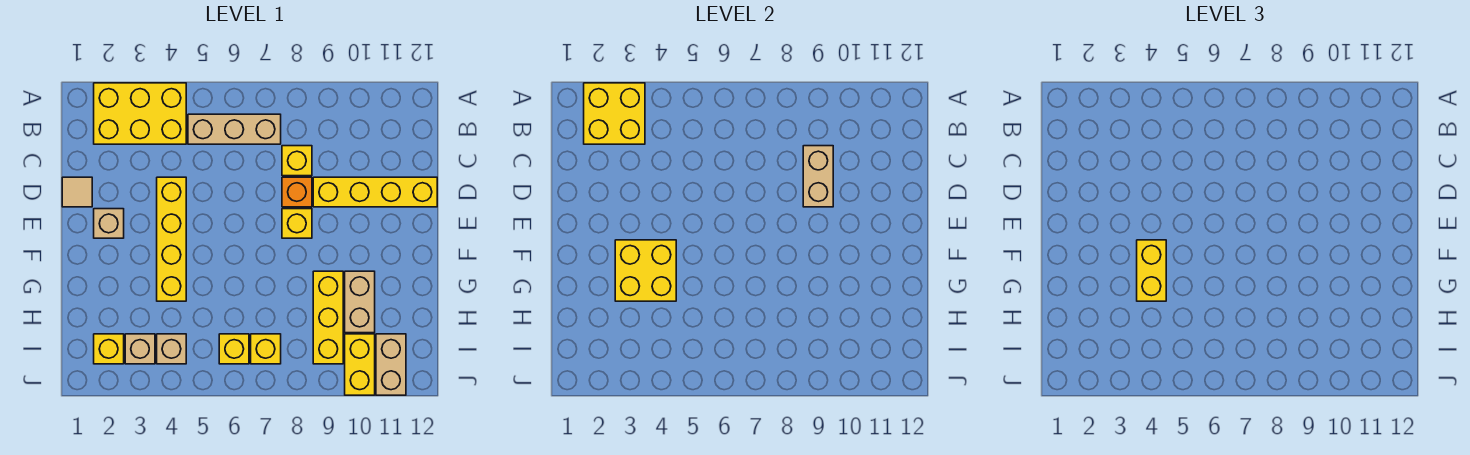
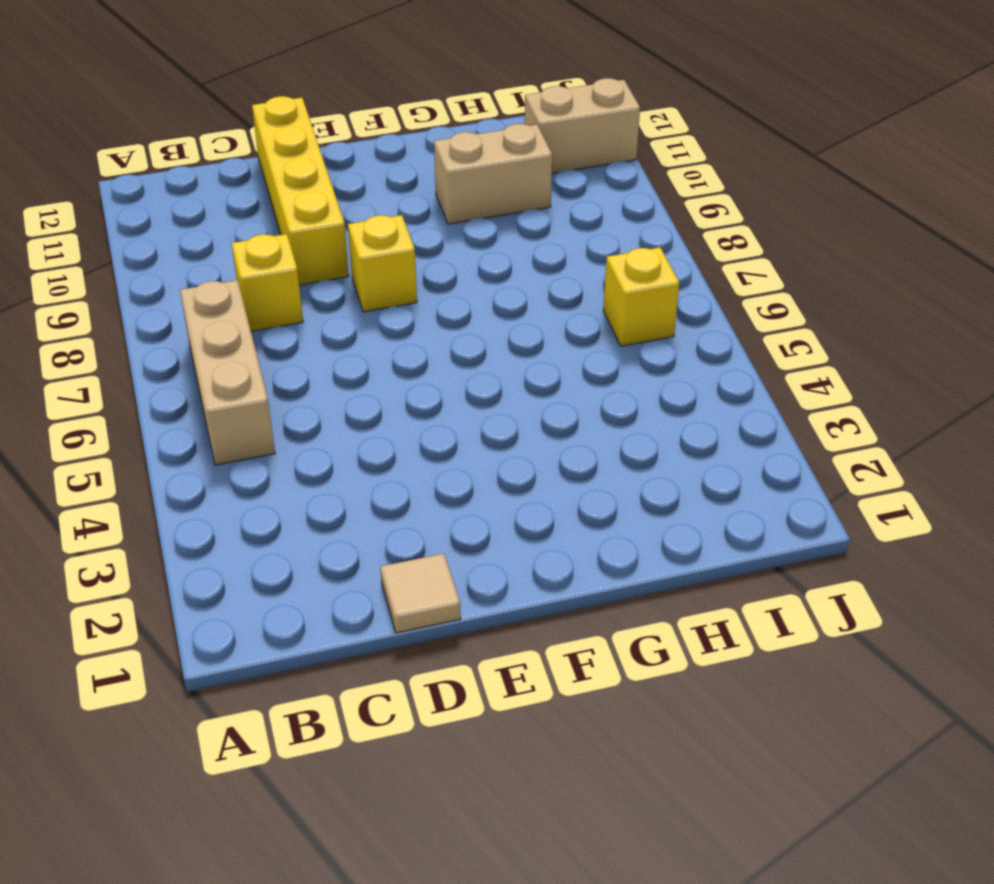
none -> yellow 2x3 brick [94,83,186,144]
none -> yellow 1x4 brick [157,177,186,301]
none -> orange 1x1 brick [282,177,312,207]

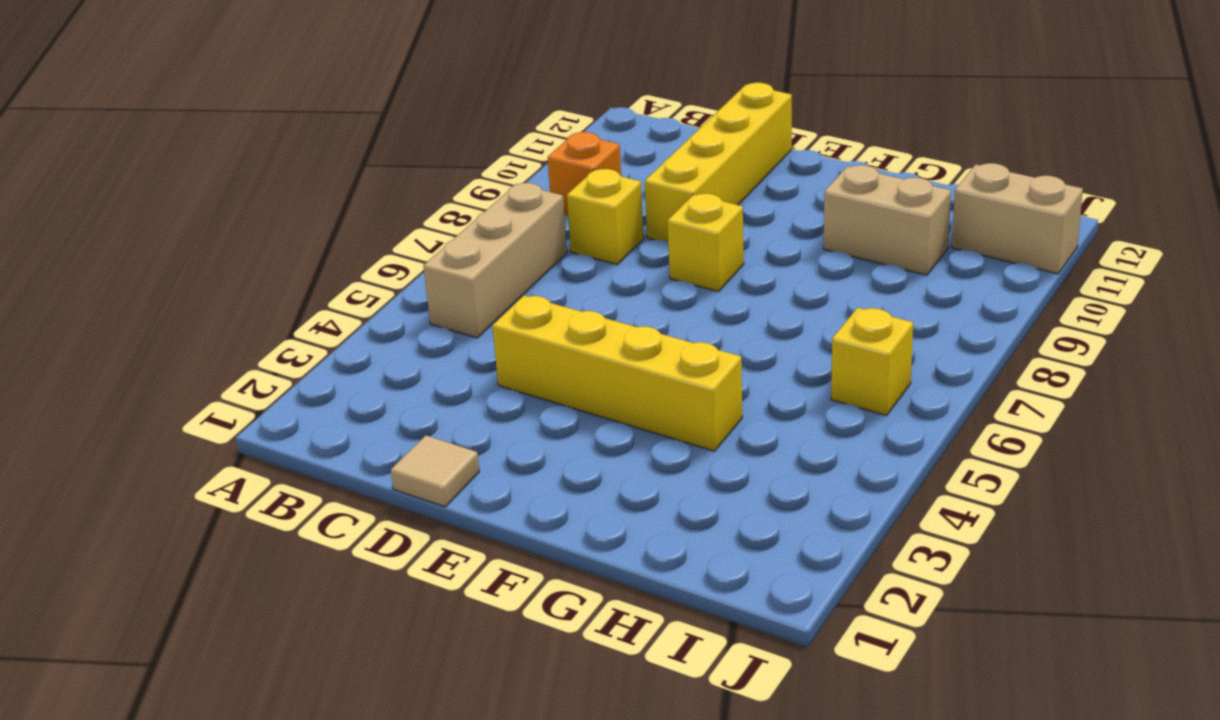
orange 1x1 brick [548,132,621,216] -> orange 1x1 brick moved to [282,177,312,207]
none -> yellow 2x3 brick [94,83,186,144]
none -> tan 1x1 brick [94,209,124,238]
none -> yellow 1x3 brick [313,271,343,364]

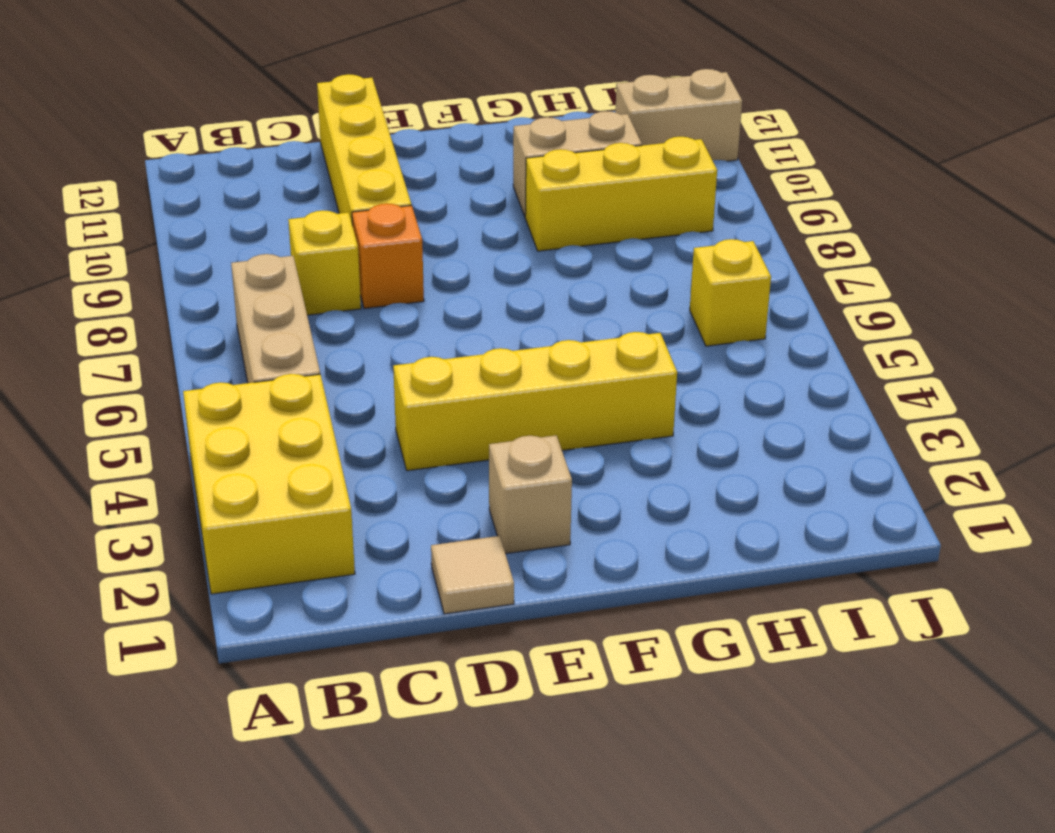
none -> yellow 1x1 brick [282,209,312,238]
none -> yellow 1x1 brick [94,334,124,364]
none -> tan 1x1 brick [125,334,155,364]

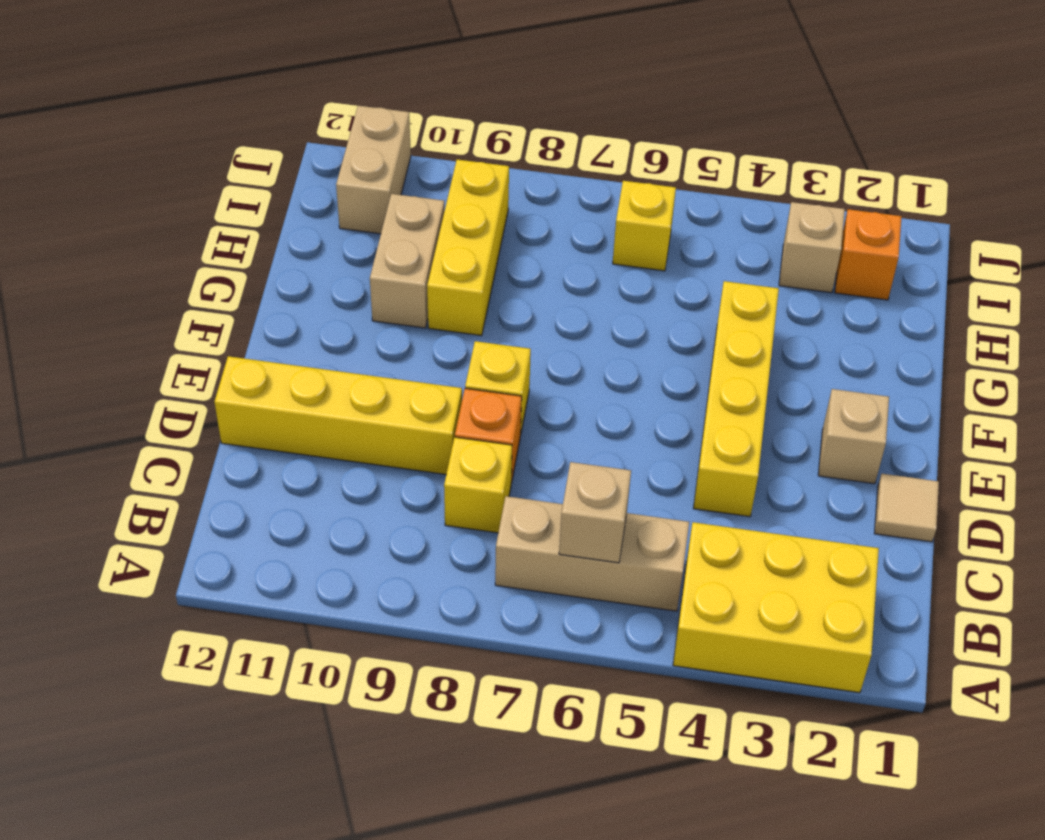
tan 1x1 brick [559,462,631,563] -> tan 1x1 brick moved to [157,334,186,364]
orange 1x1 brick [835,209,902,300] -> yellow 1x1 brick [94,334,124,364]
none -> yellow 1x1 brick [251,334,281,364]
none -> yellow 1x2 brick [345,334,375,395]
none -> yellow 2x2 brick [584,83,645,144]

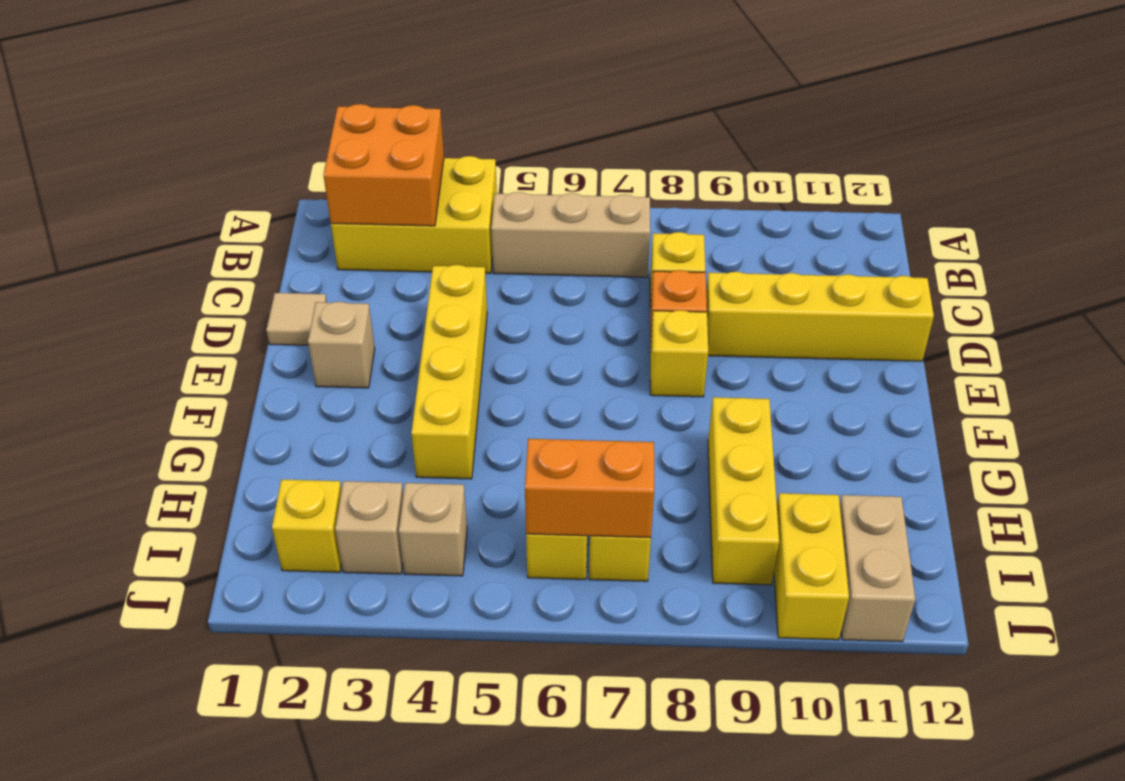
orange 2x2 brick [323,104,444,226] -> yellow 2x2 brick [584,83,645,144]
orange 1x2 brick [525,439,654,538] -> none
none -> tan 1x2 brick [345,271,375,333]
none -> tan 1x2 brick [803,146,833,207]
none -> yellow 2x2 brick [615,240,676,301]

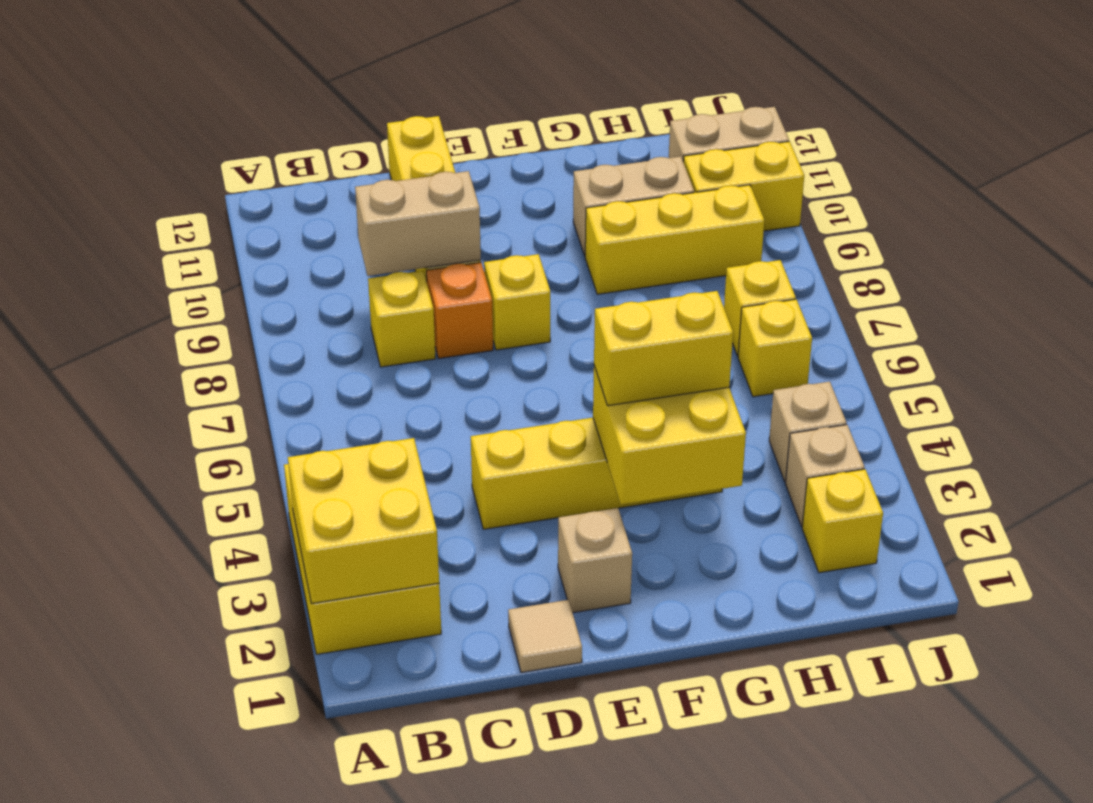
none -> tan 1x3 brick [188,114,281,144]

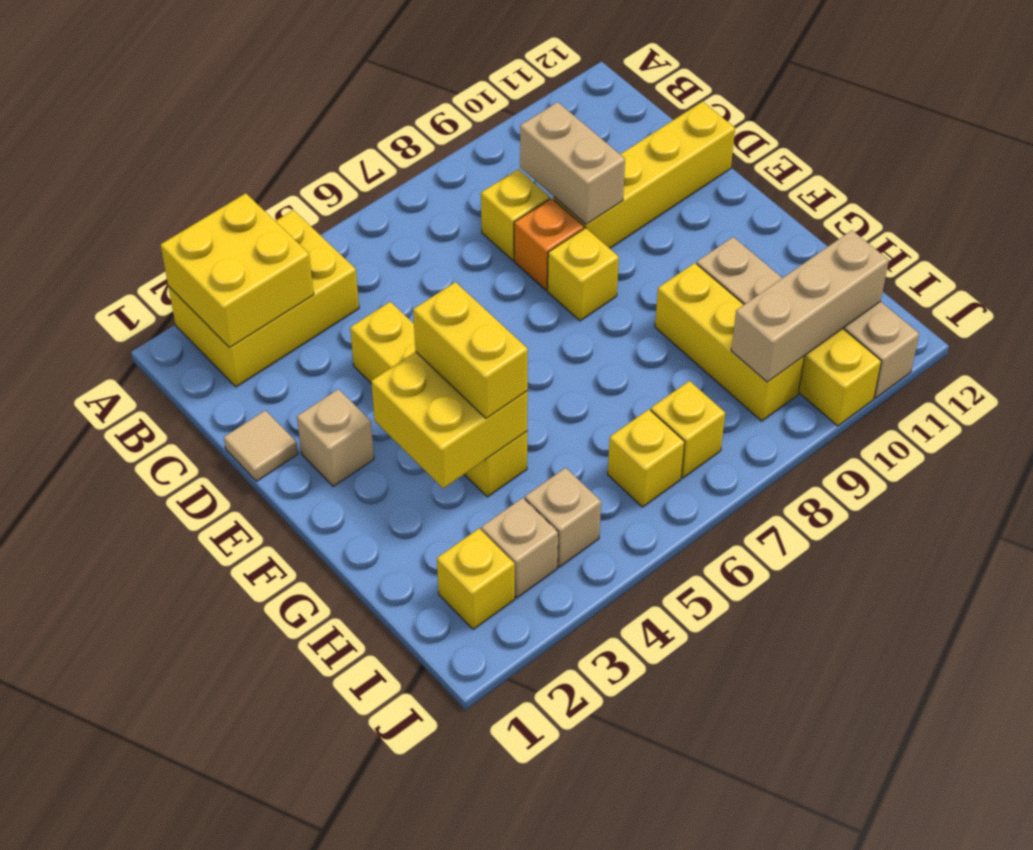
tan 1x3 brick [731,230,889,382] -> tan 1x3 brick moved to [188,114,281,144]

